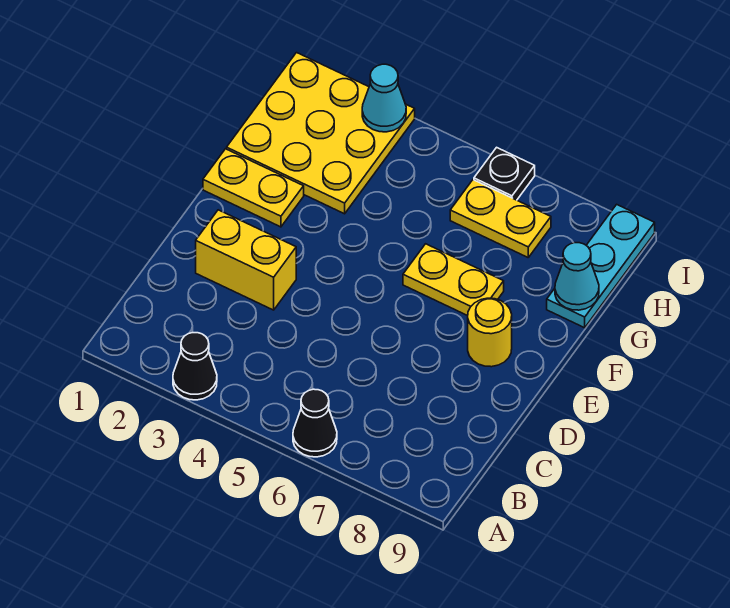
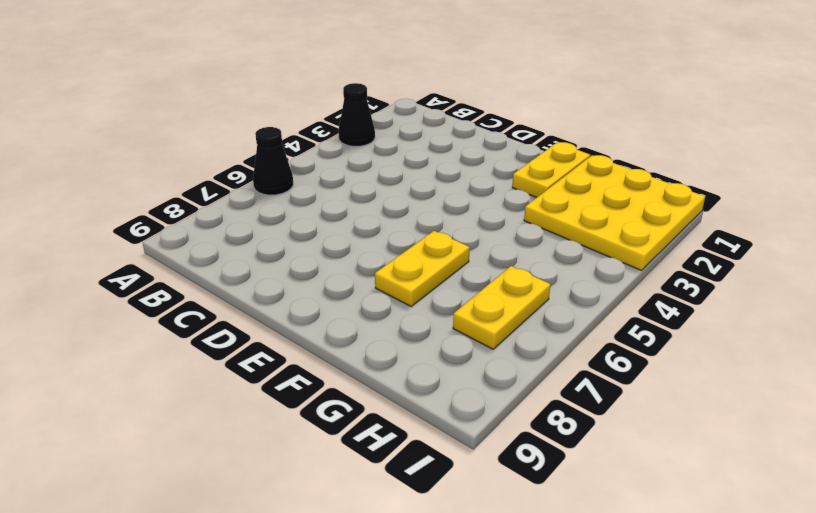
none -> yellow 1x2 brick [196,210,296,310]
none -> yellow 1x1 round brick [468,298,512,367]
none -> cyan 1x3 plate [547,204,655,328]

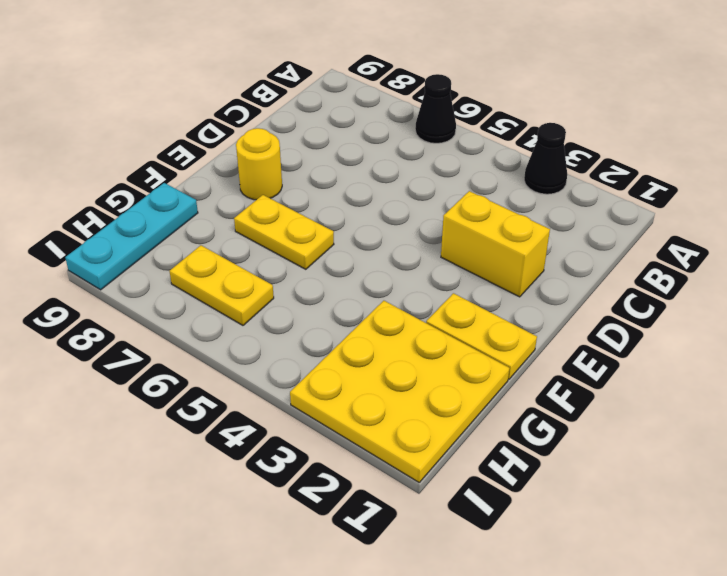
none -> black 1x1 plate [474,147,535,200]
none -> cyan 1x1 cone [555,243,599,310]
none -> cyan 1x1 cone [362,64,406,132]

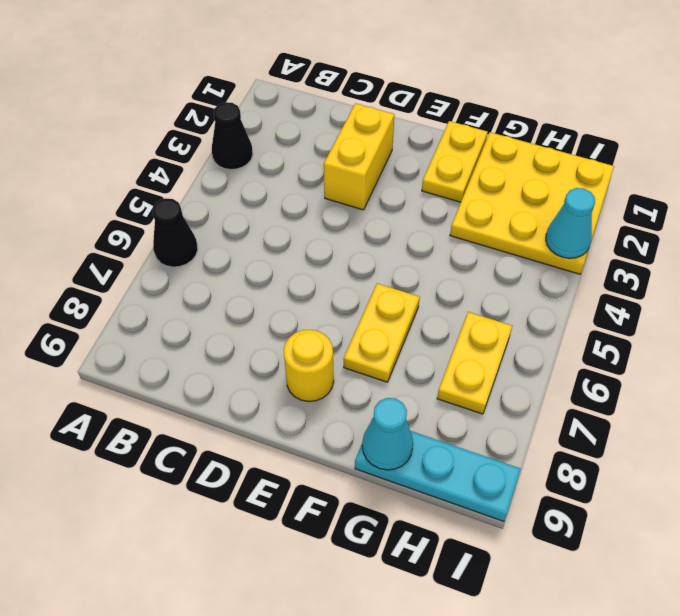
none -> black 1x1 plate [474,147,535,200]

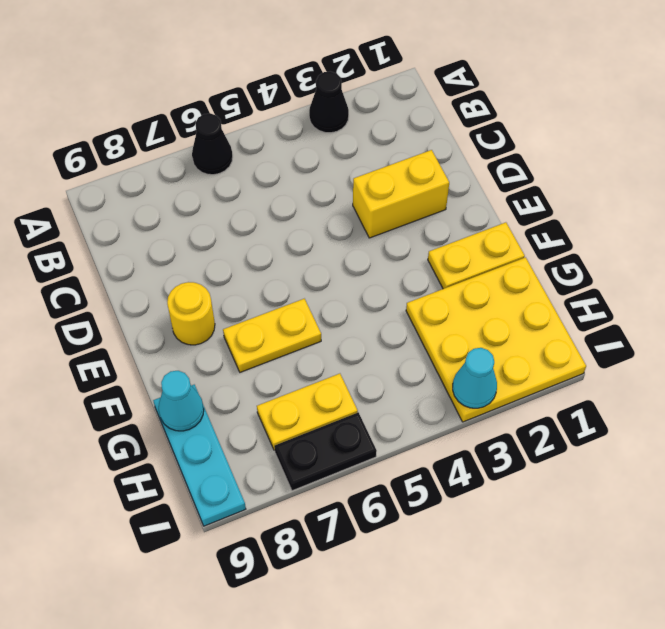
black 1x2 plate [274,412,377,491] -> black 1x1 plate [474,147,535,200]

